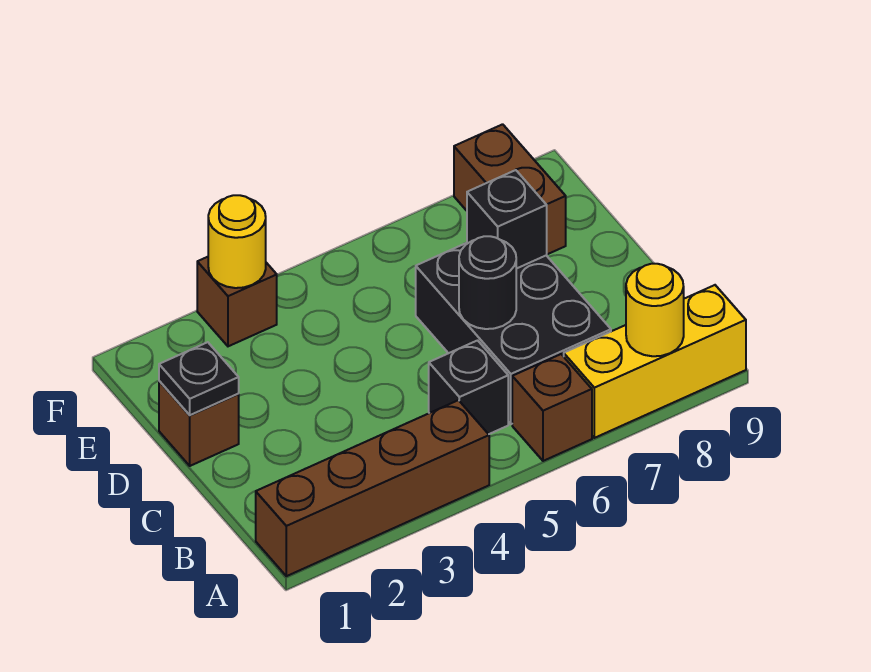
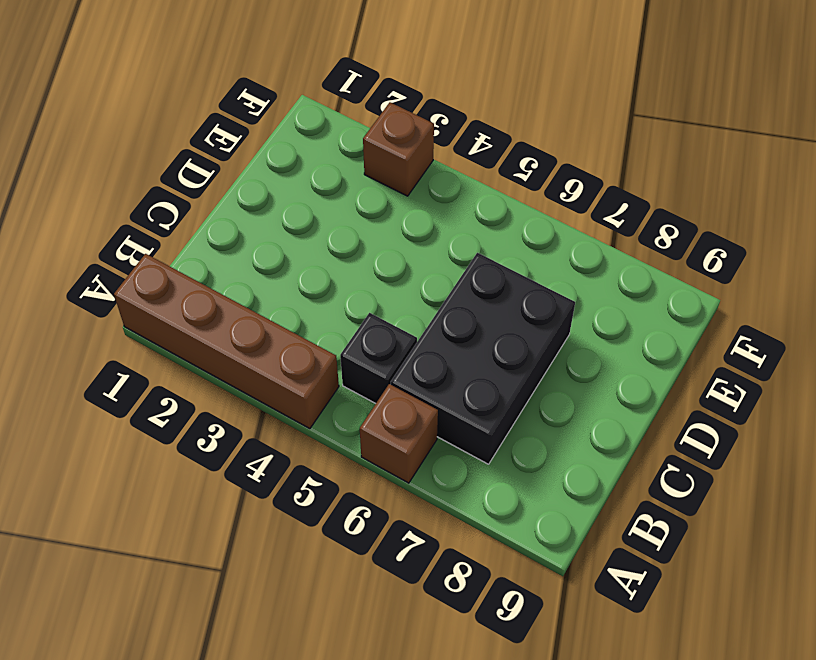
none -> yellow 1x3 brick [564,285,746,438]
none -> brown 1x1 brick [159,381,239,466]
none -> brown 1x2 brick [454,124,566,254]

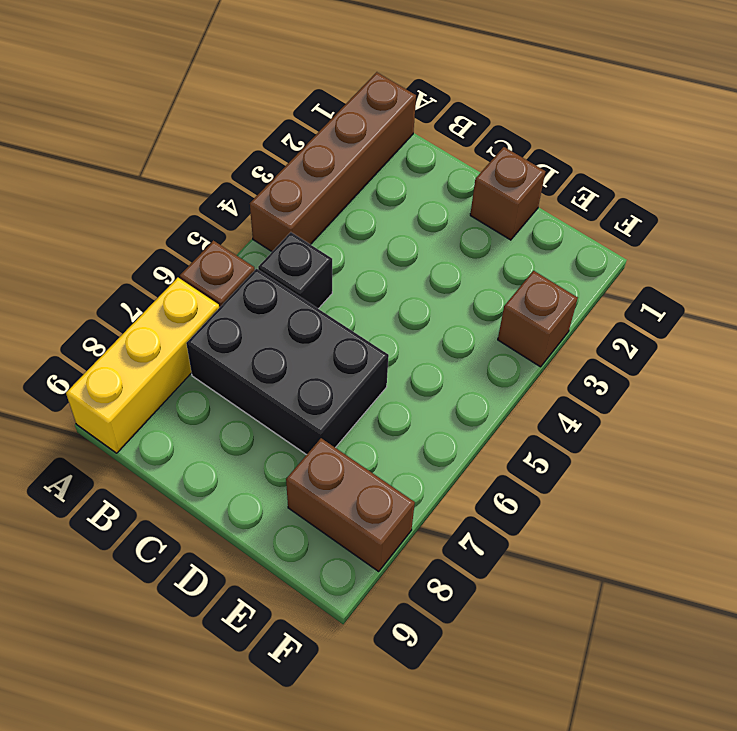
none -> yellow 1x1 round brick [626,264,684,356]
none -> black 1x1 round brick [459,236,516,329]
none -> black 1x1 plate [159,342,239,415]

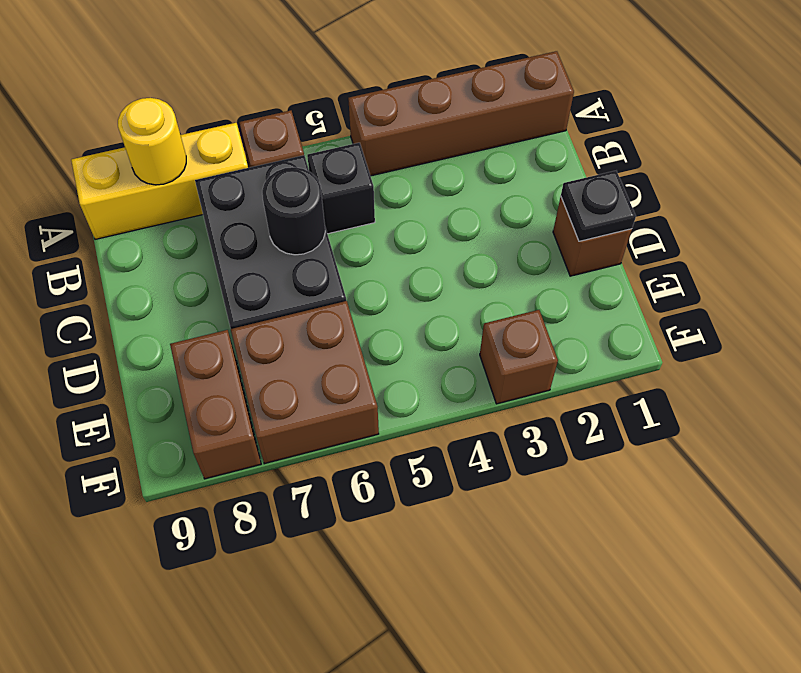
brown 2x2 brick [231,301,379,464] -> none
none -> black 1x1 brick [467,170,547,269]
none -> yellow 1x1 round brick [208,195,266,288]

